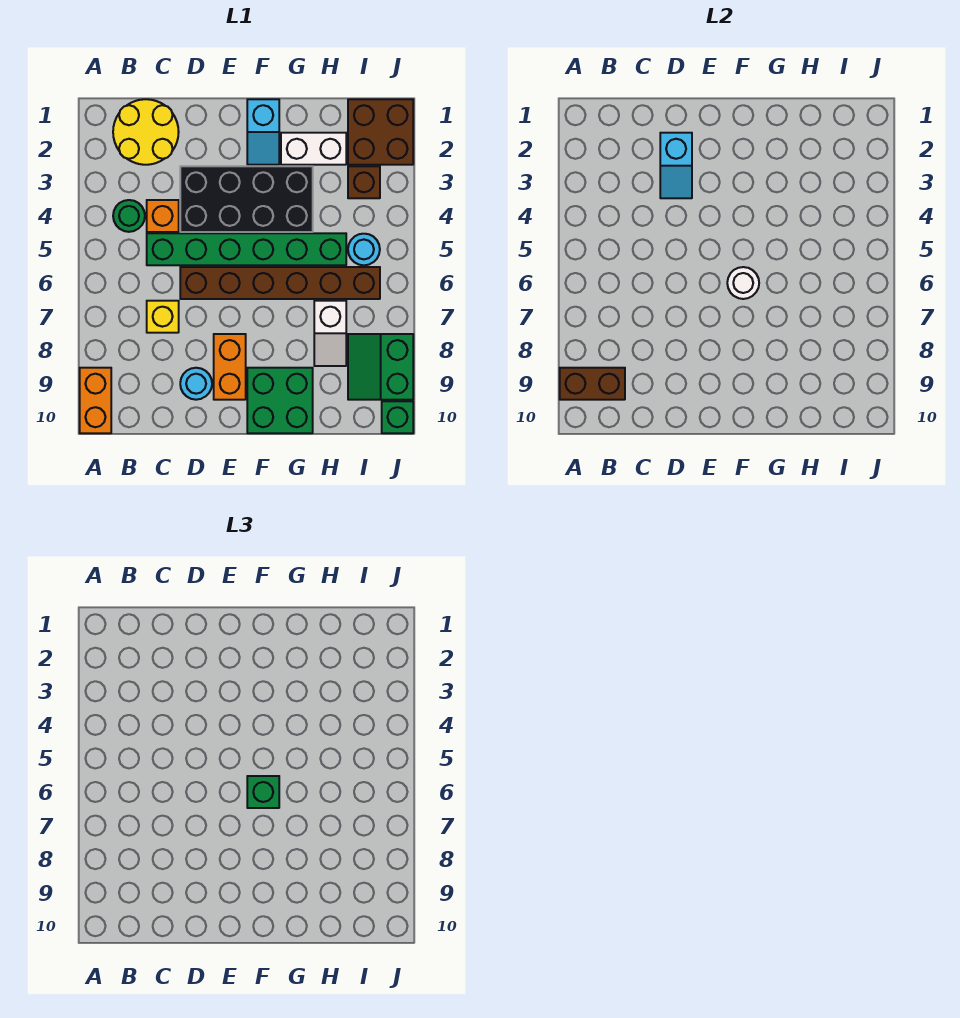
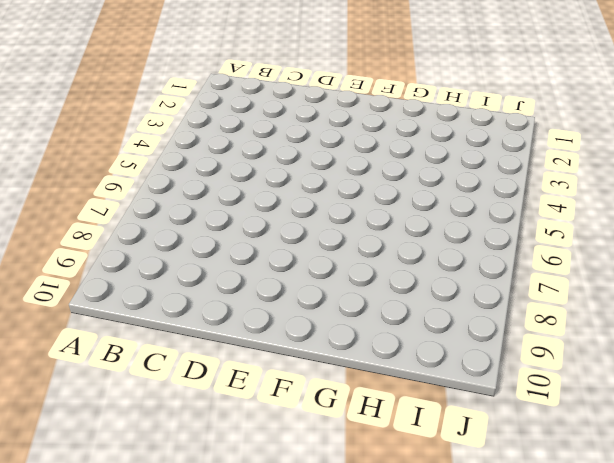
none -> orange 1x2 brick [80,368,111,433]
none -> yellow 2x2 round brick [113,99,179,165]
none -> green 1x1 round brick [113,200,145,232]

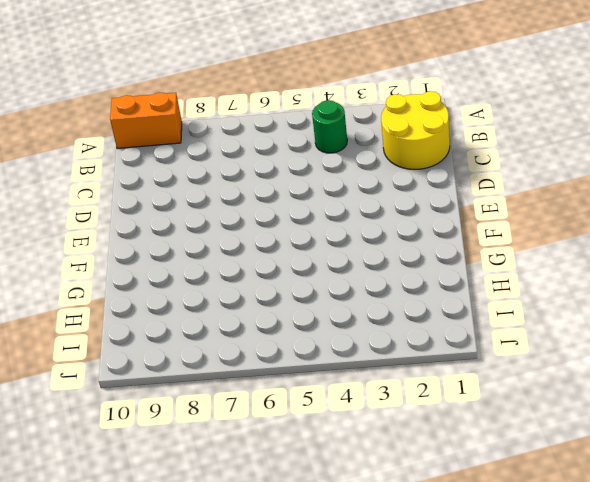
none -> orange 1x1 brick [147,200,179,232]
none -> green 1x6 brick [147,233,346,265]
none -> yellow 1x1 brick [147,301,179,333]

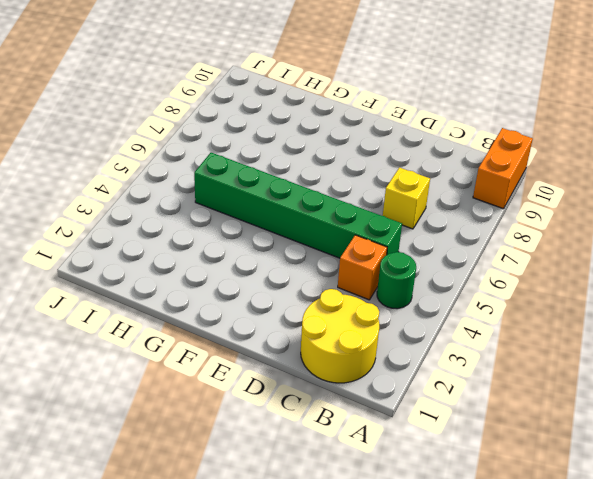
none -> black 2x4 brick [180,166,313,232]
none -> brown 1x6 brick [180,267,380,299]
none -> cyan 1x1 round brick [180,368,212,400]

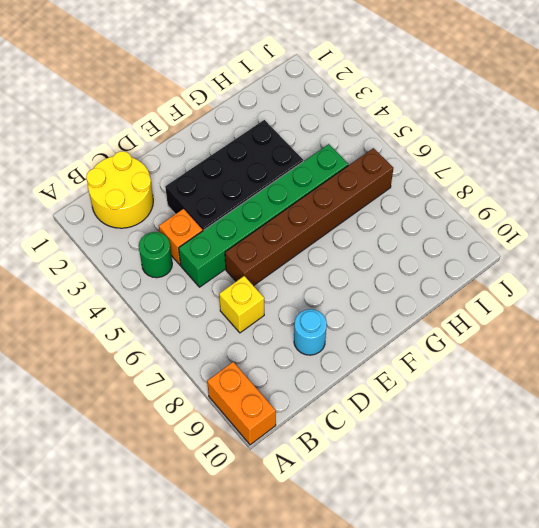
none -> orange 1x2 brick [214,334,246,400]
none -> cyan 1x2 slope [247,99,279,165]
none -> green 2x2 brick [247,368,313,433]

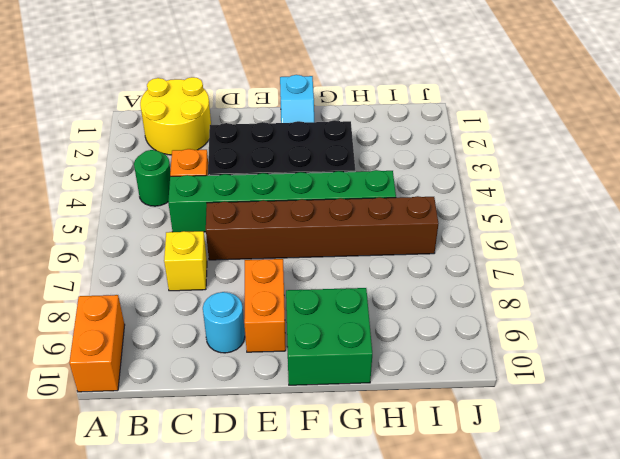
none -> white 1x2 brick [281,133,346,165]
none -> white 1x2 slope [314,301,346,366]
none -> brown 2x2 brick [348,99,413,165]

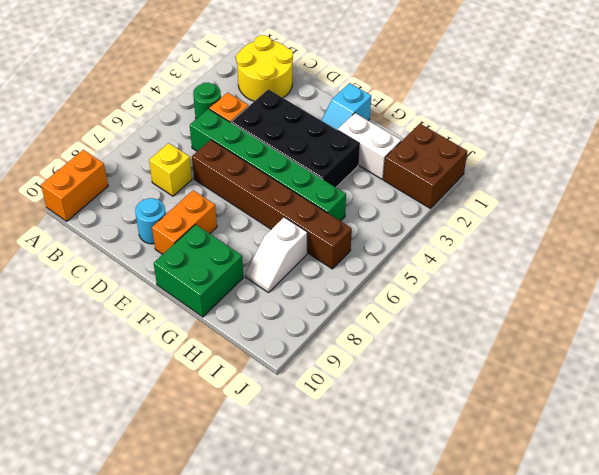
none -> brown 1x1 brick [348,166,380,198]
none -> cyan 1x1 round brick [348,234,380,265]
none -> green 2x2 slope [348,334,413,400]

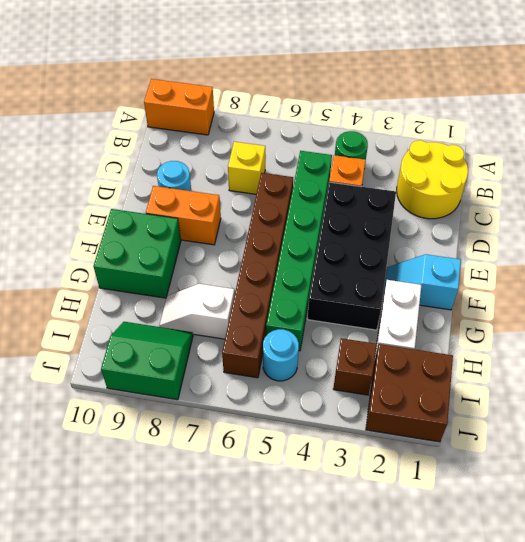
none -> green 1x1 brick [382,401,413,433]
none -> brown 1x2 brick [560,368,625,400]
none -> cyan 1x2 slope [660,133,692,198]

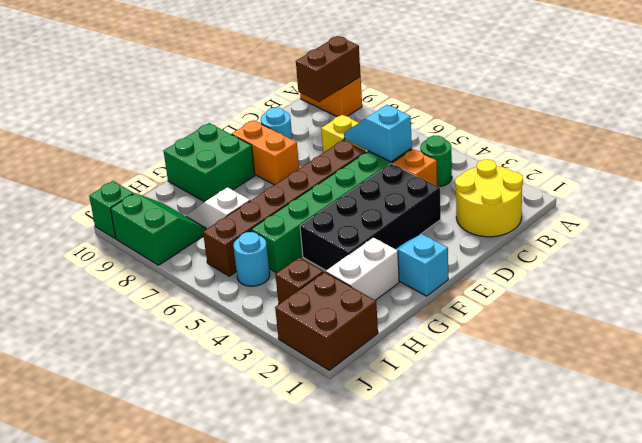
cyan 1x2 slope [344,105,412,162] -> cyan 1x2 slope moved to [660,133,692,198]
none -> white 1x1 round brick [727,267,759,299]
none -> green 1x1 brick [247,776,279,808]

